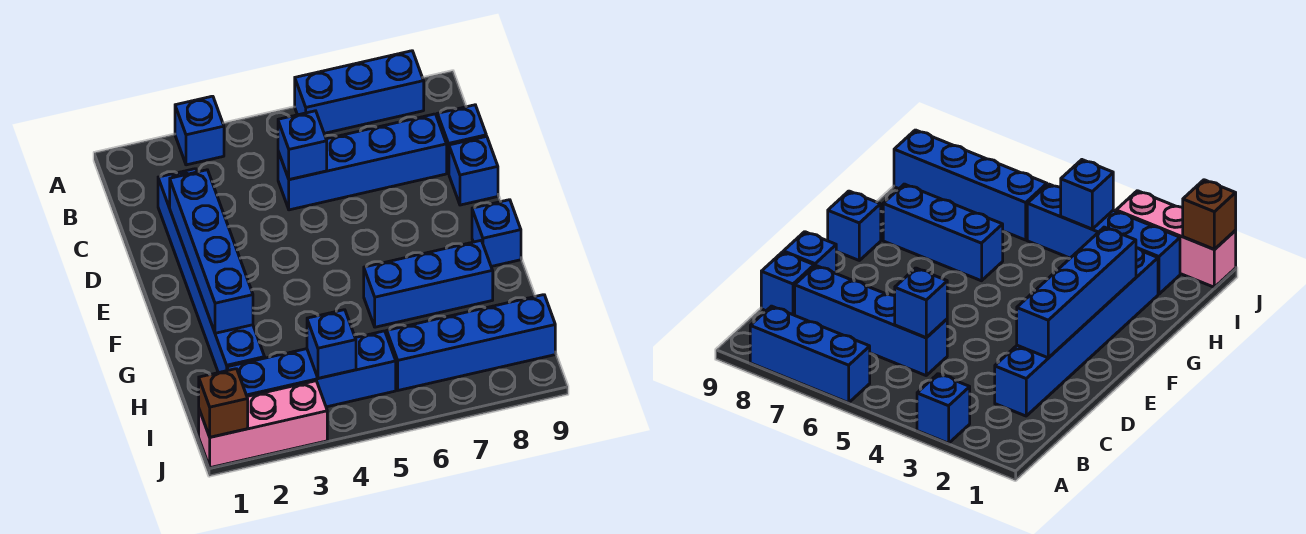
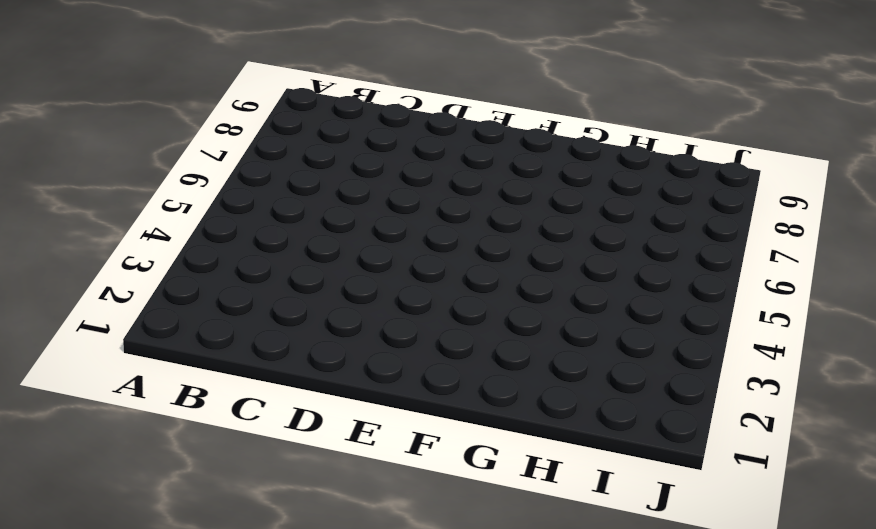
none -> blue 1x1 brick [175,96,224,165]
none -> blue 1x3 brick [295,51,424,133]
none -> blue 1x6 brick [158,169,265,373]

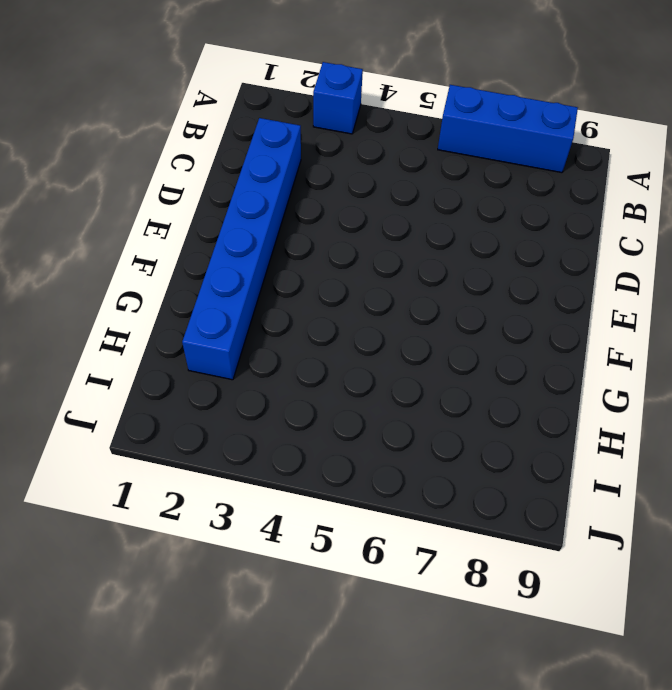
none -> blue 1x4 brick [278,114,447,210]
none -> blue 1x1 brick [437,105,486,173]
none -> blue 1x1 brick [449,136,498,205]

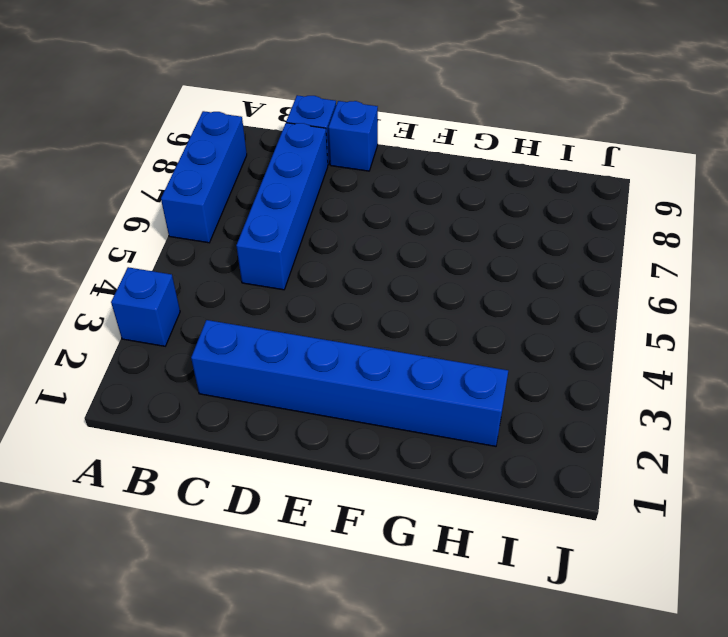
none -> blue 1x1 brick [472,200,521,267]
none -> blue 1x3 brick [364,241,493,327]
none -> blue 1x4 brick [227,331,396,407]

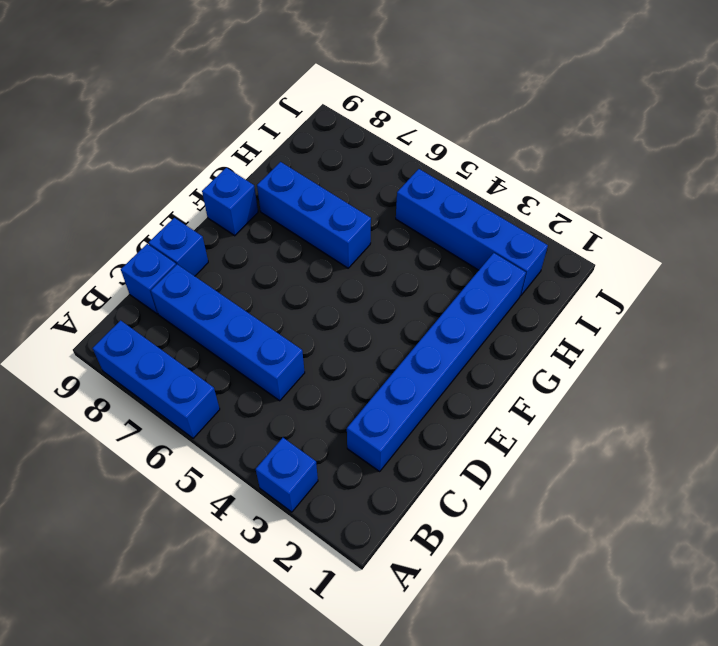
none -> blue 1x4 brick [387,295,555,390]
none -> pink 1x3 brick [199,381,327,468]
none -> blue 1x1 brick [278,111,327,180]

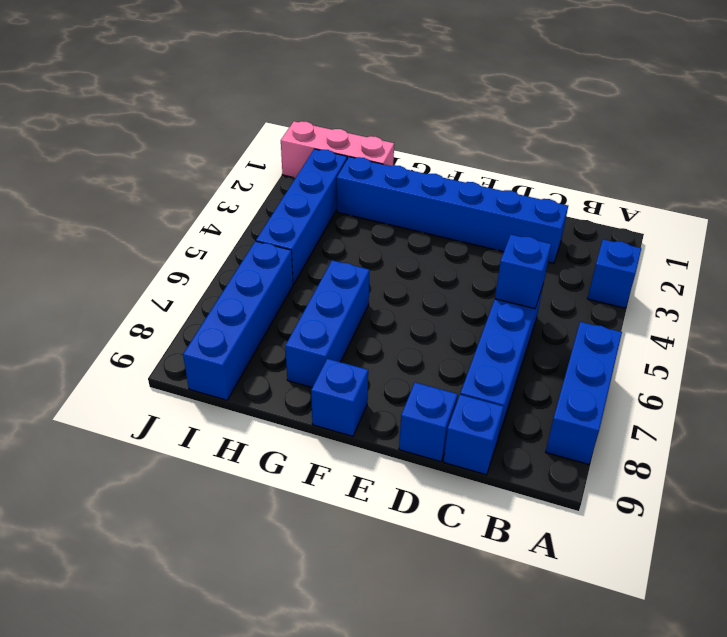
pink 1x3 brick [281,121,394,178] -> pink 1x3 brick turned to [199,381,327,468]
none -> blue 1x4 brick [170,170,253,333]
none -> blue 1x1 brick [307,310,356,378]
none -> brown 1x1 brick [199,369,248,437]

